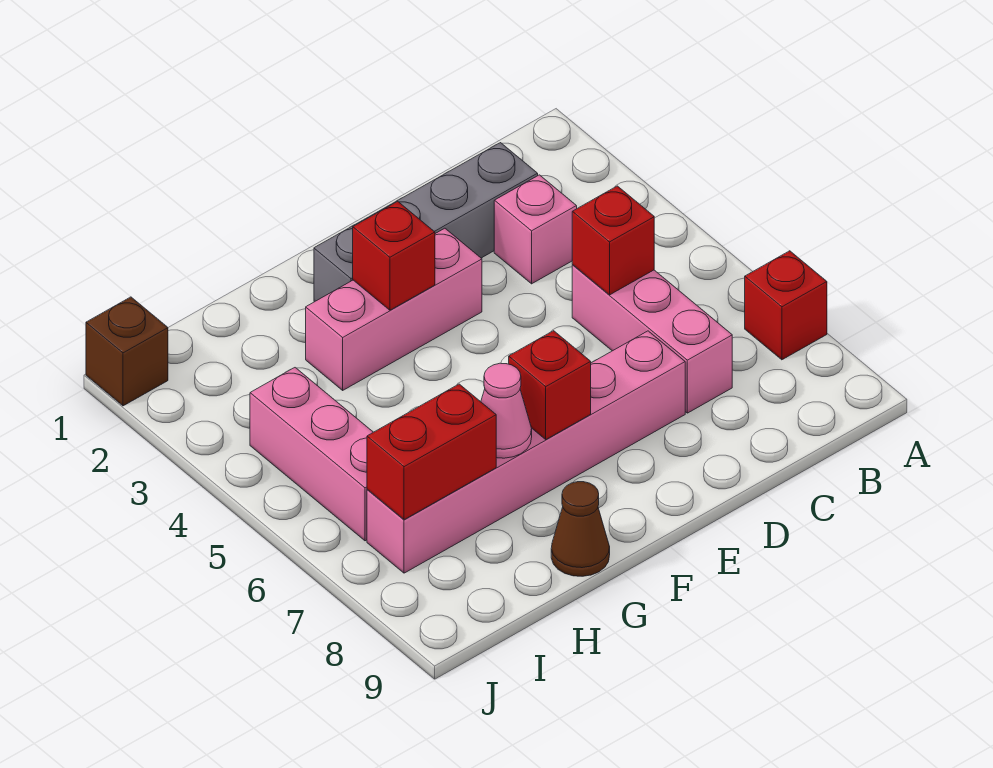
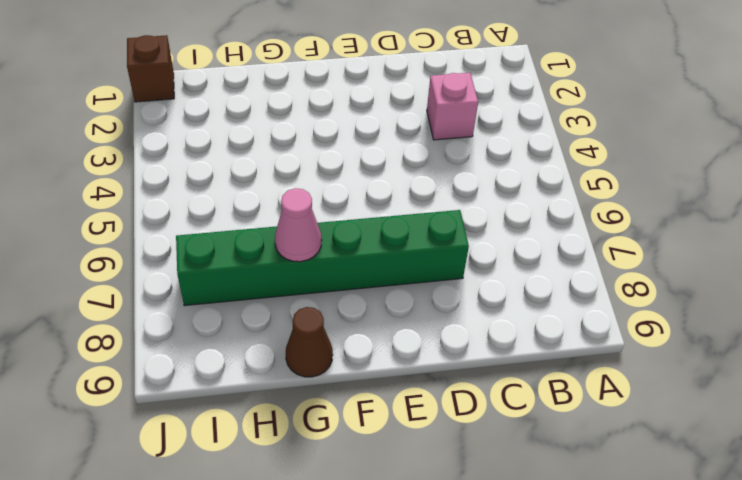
green 1x6 brick [176,210,469,306] -> pink 1x6 brick [367,331,685,573]
none -> red 1x1 brick [745,251,827,360]
none -> grey 1x4 brick [314,143,538,301]
none -> pink 1x3 brick [572,265,732,413]

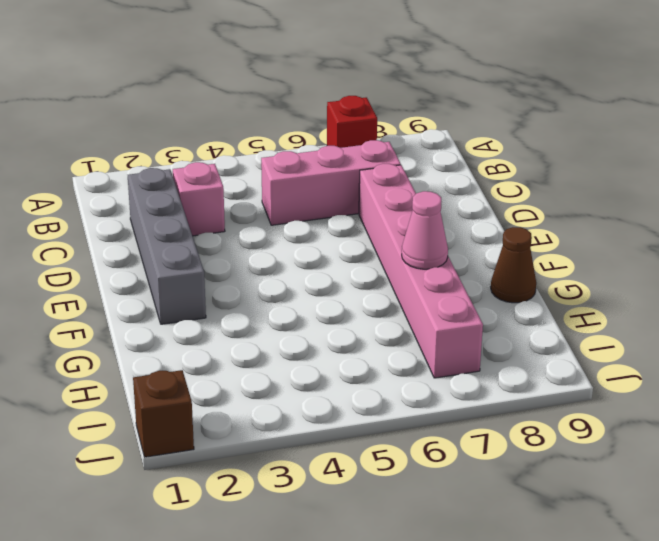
none -> pink 1x3 brick [306,228,482,390]
none -> pink 1x3 brick [250,368,373,541]
none -> red 1x1 brick [572,186,654,295]

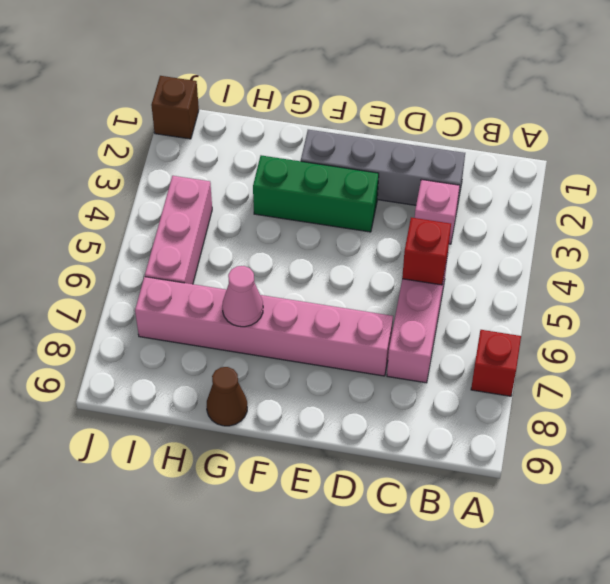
green 1x3 brick [253,155,379,232] -> pink 1x3 brick [306,228,482,390]
none -> red 1x1 brick [353,201,435,310]
none -> red 1x1 brick [509,331,591,439]
none -> red 1x2 brick [367,384,496,520]

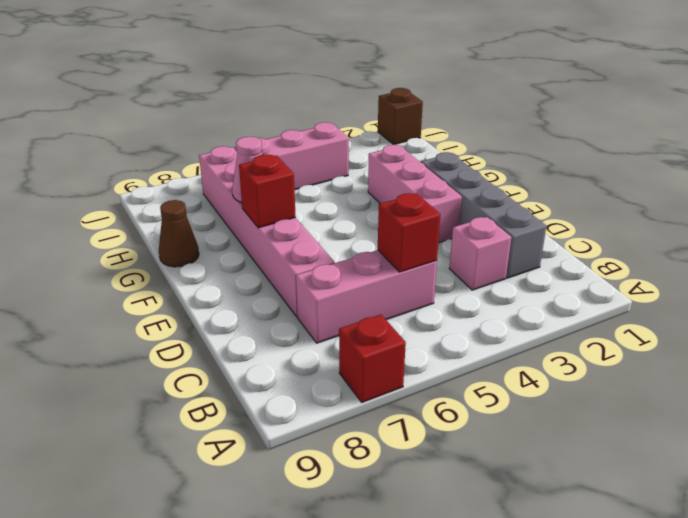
none -> red 1x1 brick [353,201,435,310]
none -> red 1x2 brick [367,384,496,520]

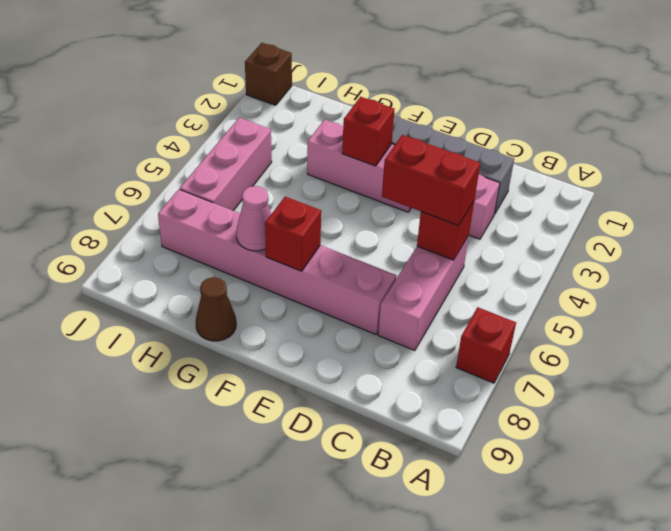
red 1x2 brick [382,135,480,226] -> red 1x2 brick moved to [367,384,496,520]

